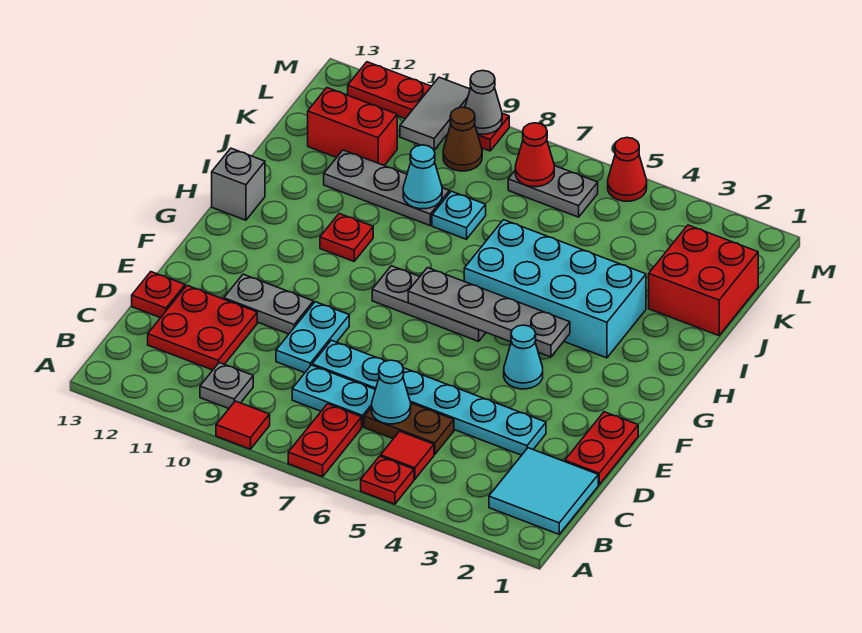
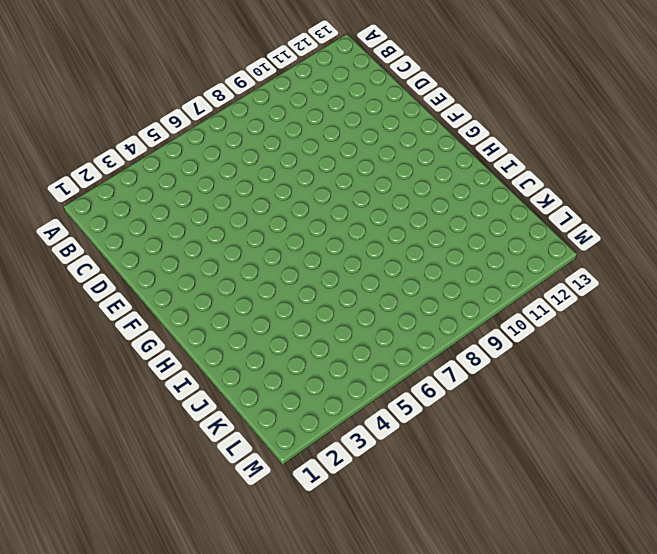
none -> red 1x1 plate [361,456,414,504]
none -> red 1x2 plate [288,404,362,477]
none -> red 1x1 tile [216,401,270,449]
none -> cyan 2x2 tile [489,448,598,534]

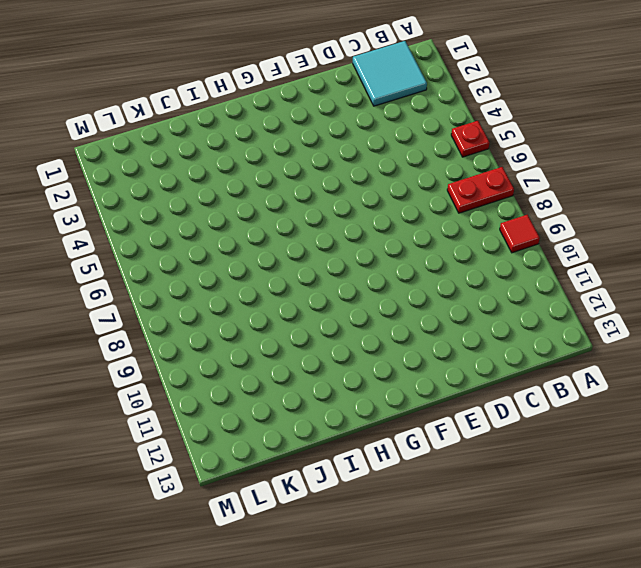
none -> red 1x1 tile [381,431,434,479]
none -> grey 1x1 plate [200,363,253,409]
none -> brown 1x2 plate [364,403,454,455]
none -> cyan 1x2 plate [292,365,375,427]

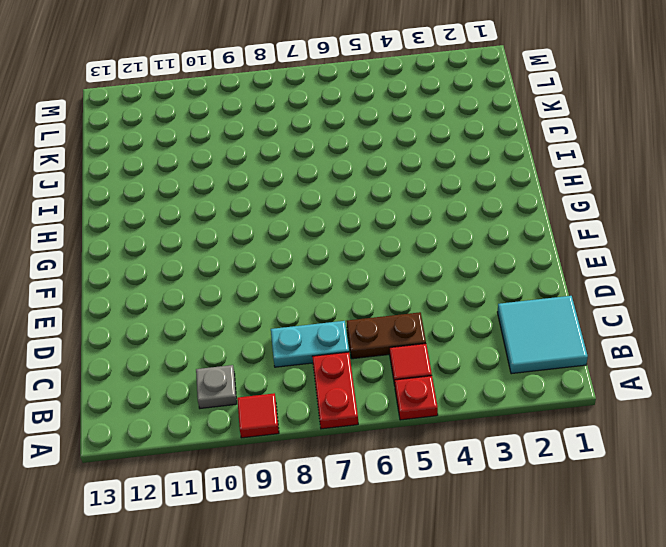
none -> red 2x2 plate [148,285,257,370]
none -> red 1x2 plate [565,412,638,485]
none -> cyan 1x6 plate [312,340,546,455]
none -> cyan 1x2 plate [276,302,349,373]

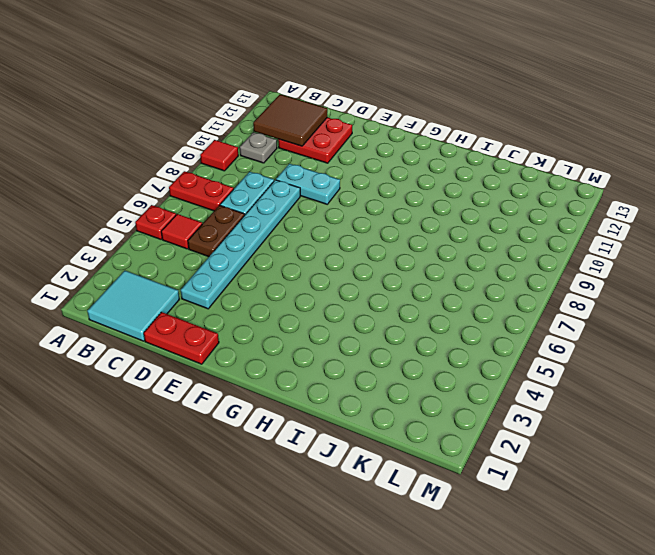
brown 2x2 tile [253,94,327,146] -> none
none -> red 1x1 plate [132,272,185,318]
none -> grey 1x2 plate [224,274,313,334]
none -> cyan 1x1 cone [504,325,543,389]
none -> grey 1x3 plate [372,266,486,341]

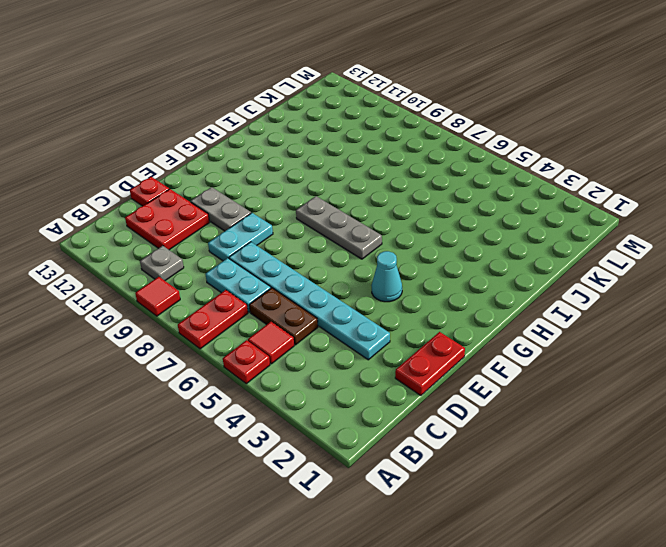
none -> cyan 2x2 tile [489,448,598,534]
none -> cyan 2x4 brick [464,220,646,358]
none -> red 1x1 plate [320,214,373,261]
none -> grey 1x1 brick [212,148,265,220]

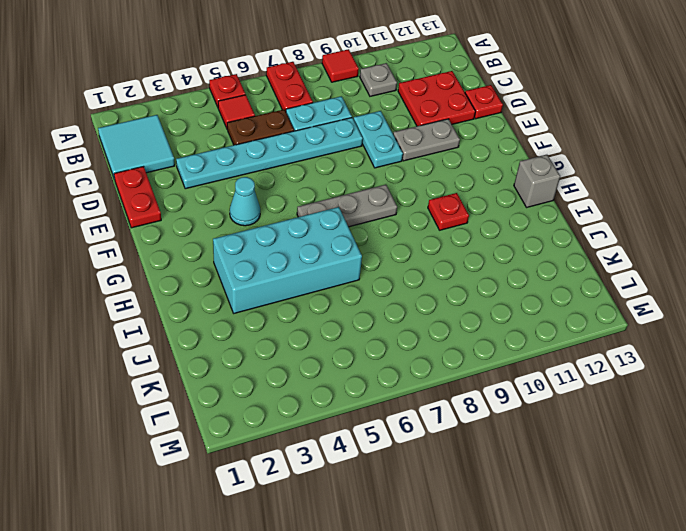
none -> red 2x2 brick [649,225,758,336]
none -> cyan 1x1 plate [432,191,486,239]
none -> grey 1x3 plate [324,150,449,225]
none -> red 1x2 brick [308,88,397,166]

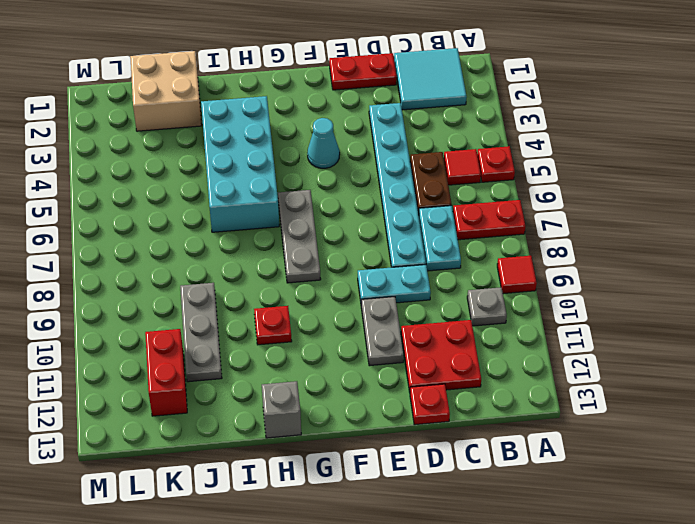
tan 2x2 brick [130,51,202,131] -> red 2x2 brick [649,225,758,336]
none -> cyan 1x1 plate [432,191,486,239]
none -> grey 1x2 plate [508,166,598,217]
none -> brown 1x1 cone [443,107,482,171]
none -> red 1x1 cone [608,138,647,201]

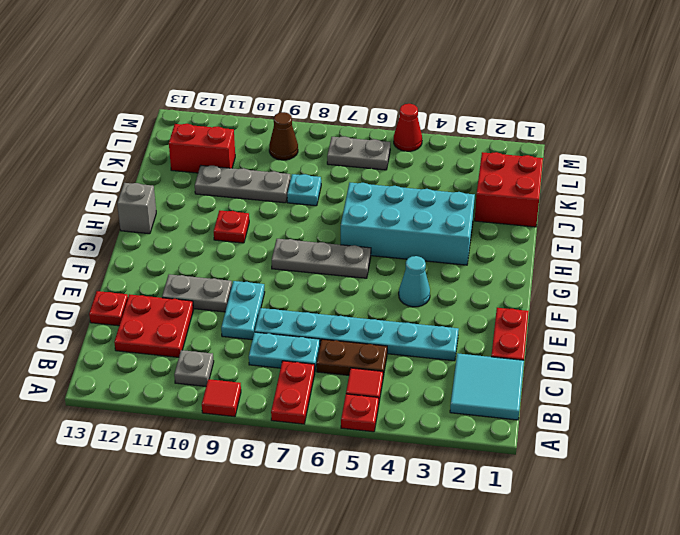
none -> red 1x4 plate [348,62,509,151]
none -> cyan 1x1 cone [372,360,411,424]
none -> grey 1x4 plate [408,268,570,357]
none -> cyan 1x1 cone [403,145,442,209]

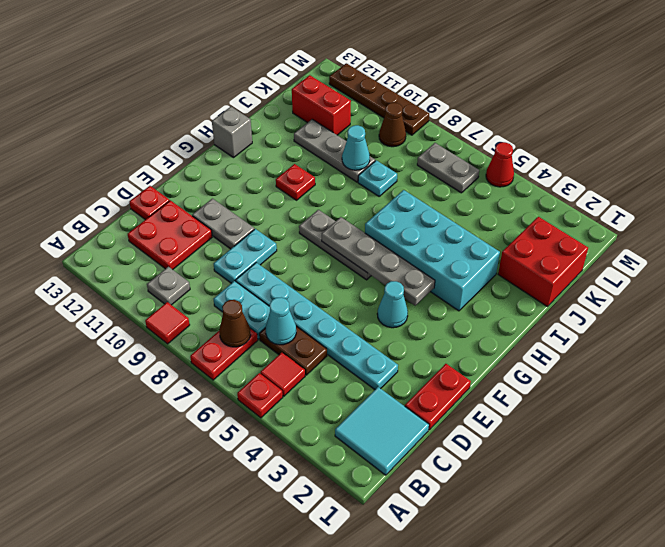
brown 1x1 cone [219,300,251,347] -> none
brown 1x4 plate [329,63,429,135] -> red 1x4 plate [348,62,509,151]
none -> red 1x1 cone [515,123,554,187]
none -> grey 1x2 tile [400,77,470,150]
none -> grey 1x1 cone [465,71,502,134]

